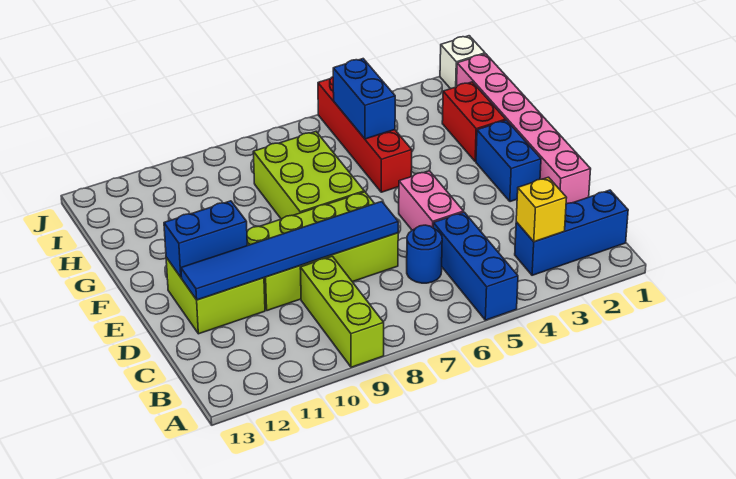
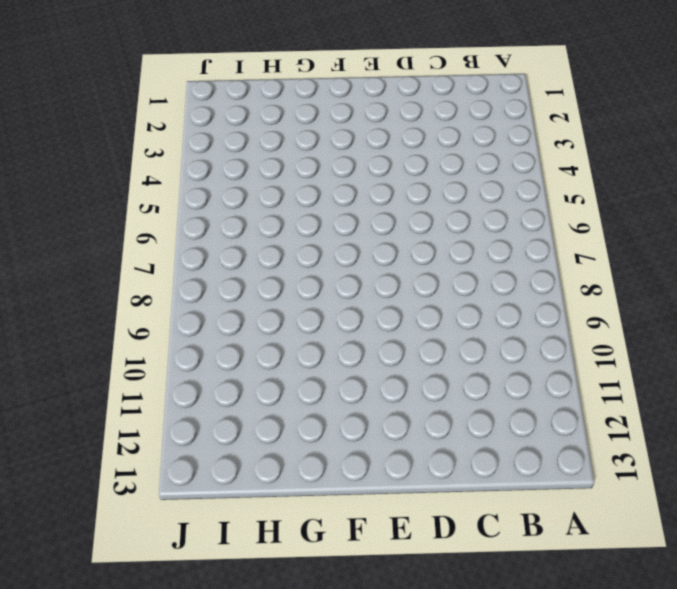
none -> blue 1x3 brick [433,212,518,320]
none -> lime 1x3 brick [300,256,384,367]
none -> blue 1x3 brick [515,190,628,275]

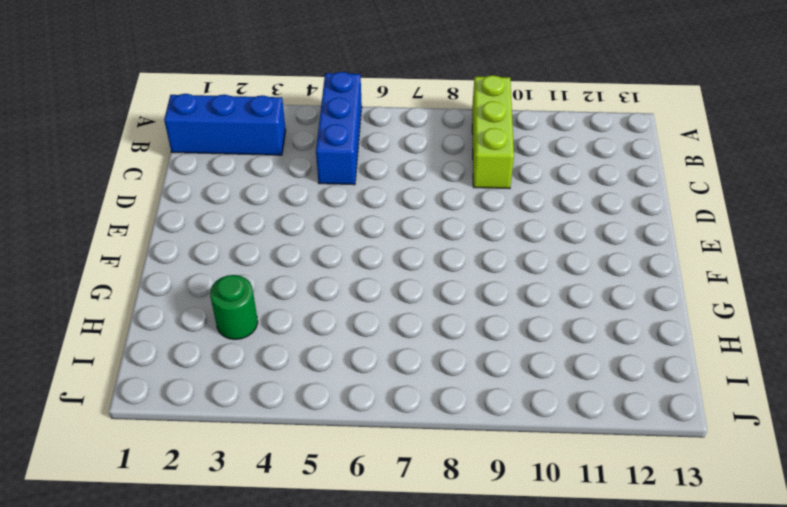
green 1x1 round brick [210,275,258,340] -> none
none -> blue 1x1 round brick [407,225,442,283]
none -> pink 1x6 brick [457,54,591,204]
none -> pink 1x2 brick [399,171,464,230]

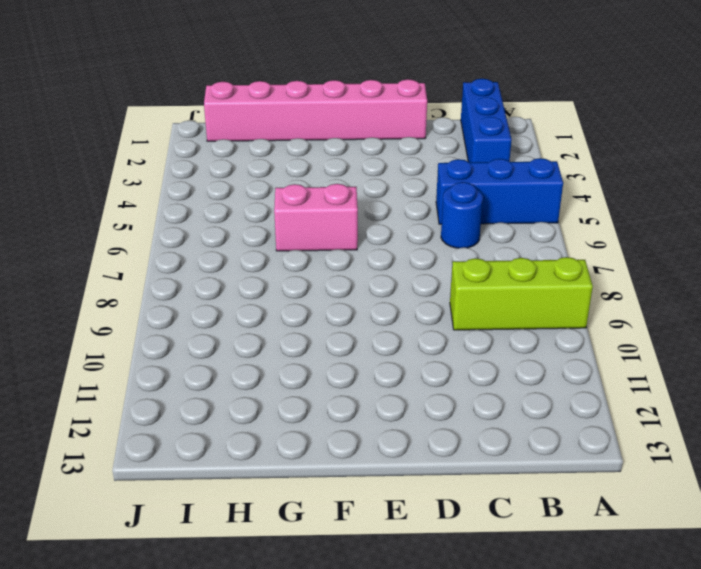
pink 1x2 brick [274,184,358,251] -> pink 1x2 brick moved to [399,171,464,230]
none -> lime 2x4 brick [247,192,398,311]
none -> lime 2x2 brick [166,257,265,334]
none -> blue 1x2 brick [476,120,541,202]

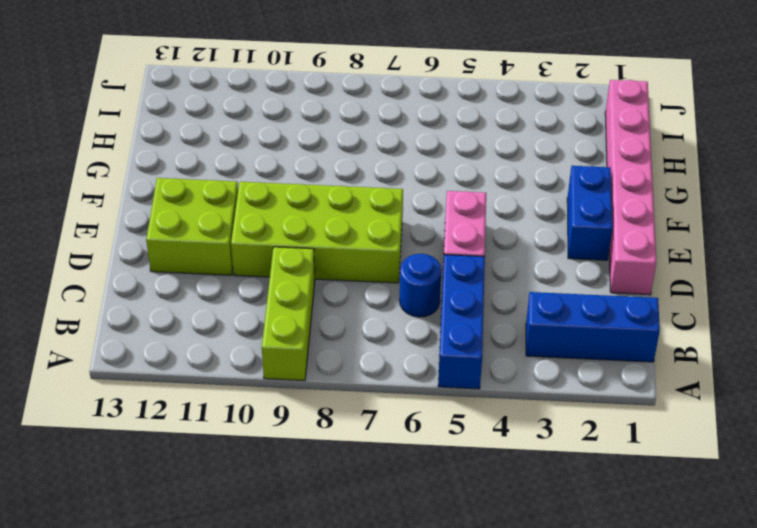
none -> lime 2x3 brick [253,132,364,219]
none -> red 1x2 brick [442,82,506,162]
none -> red 1x4 brick [318,77,412,192]

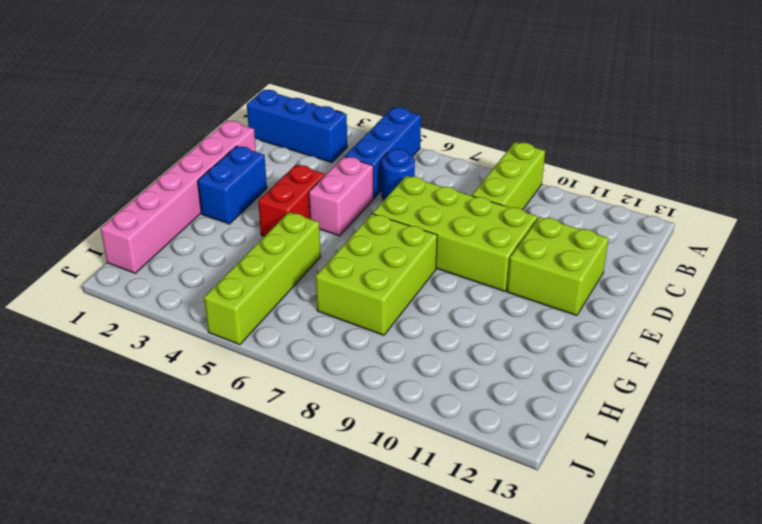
red 1x2 brick [258,165,325,236] -> red 1x2 brick moved to [442,82,506,162]
lime 1x4 brick [204,212,321,345] -> red 1x4 brick [318,77,412,192]
none -> white 1x1 brick [440,36,485,89]
none -> yellow 1x1 brick [516,177,567,242]
none -> blue 1x6 tile [181,202,398,300]

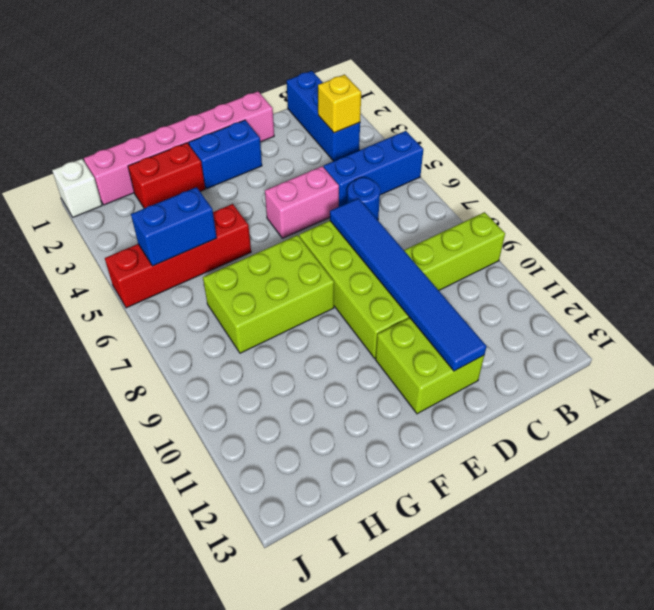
none -> blue 1x2 brick [164,201,247,277]

